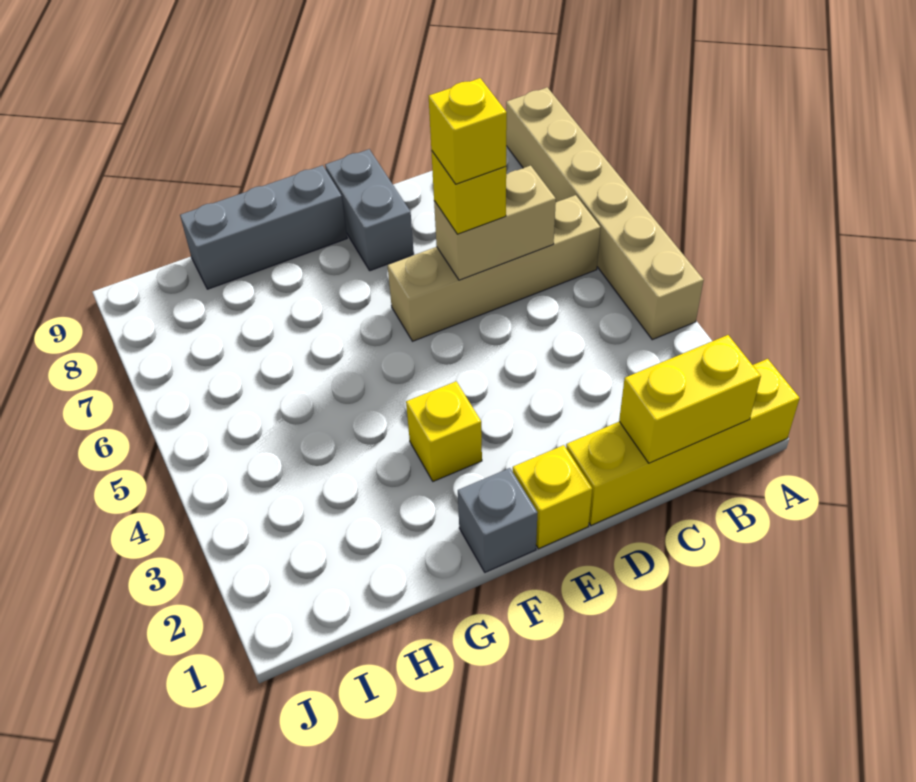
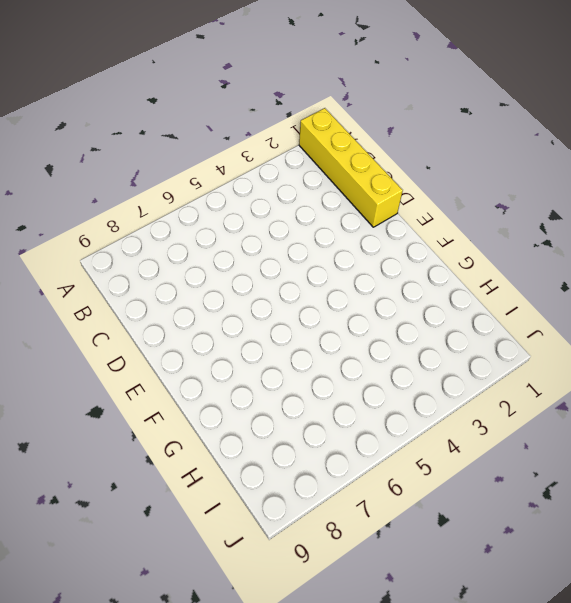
none -> tan 1x6 brick [506,87,704,340]
none -> tan 1x4 brick [388,195,600,341]
none -> yellow 1x1 brick [513,445,592,549]

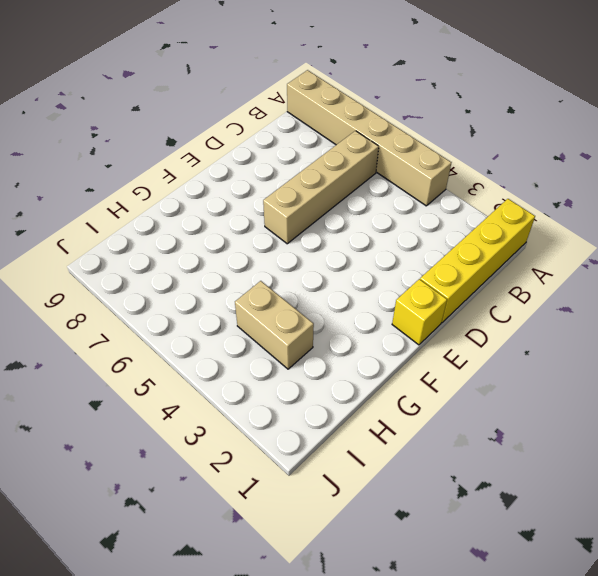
tan 1x2 brick [235,281,314,369] -> tan 1x2 brick turned to [434,166,556,280]
none -> grey 1x2 brick [325,149,414,271]
none -> grey 1x1 brick [458,468,538,572]
none -> yellow 1x1 brick [406,381,482,481]

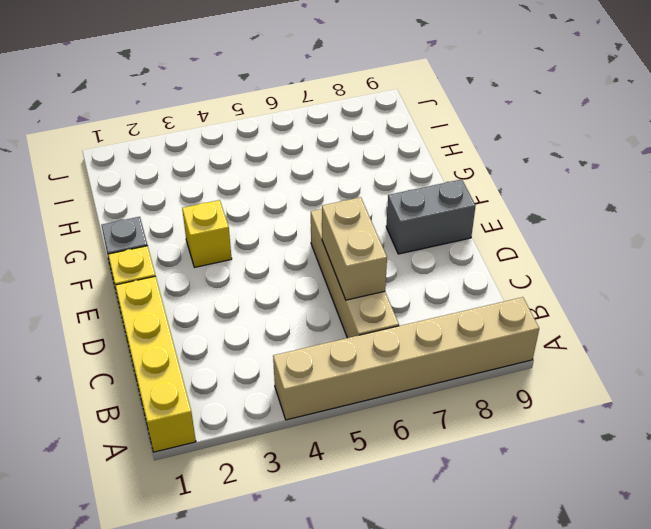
none -> grey 1x3 brick [180,165,347,289]
none -> yellow 1x2 brick [619,335,761,463]
none -> yellow 1x1 brick [431,151,506,234]

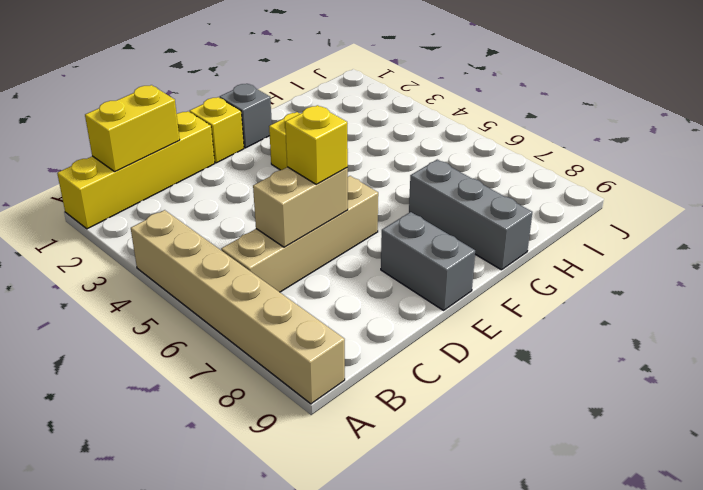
grey 1x3 brick [409,160,532,270] -> grey 1x3 brick turned to [180,165,347,289]
none -> yellow 1x1 brick [429,78,507,184]

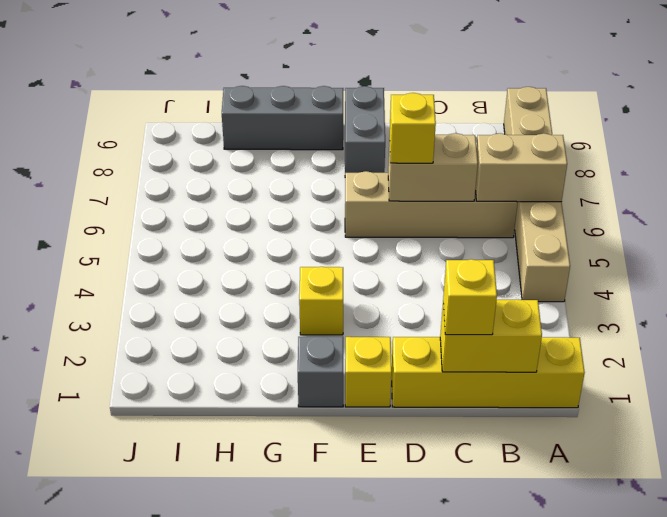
tan 1x2 brick [475,133,567,202] -> none
yellow 1x1 brick [443,259,497,335] -> yellow 1x1 brick moved to [429,78,507,184]

